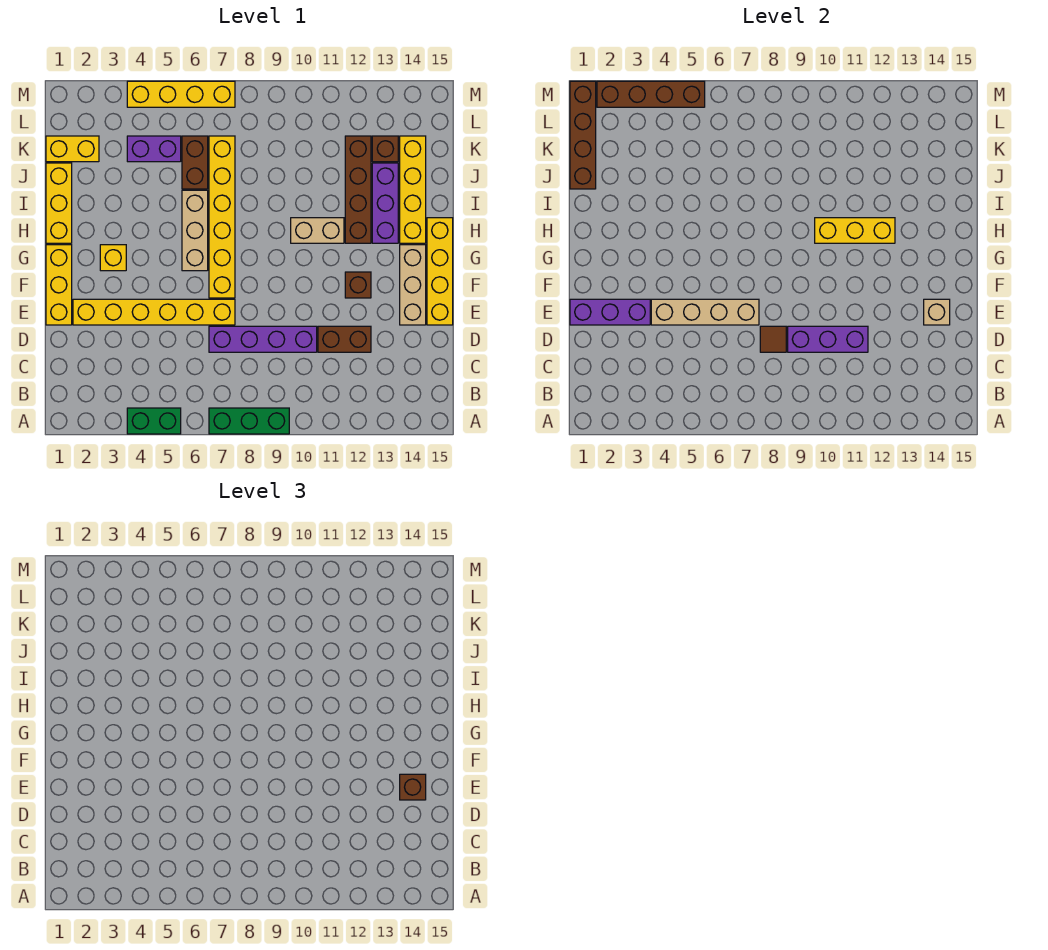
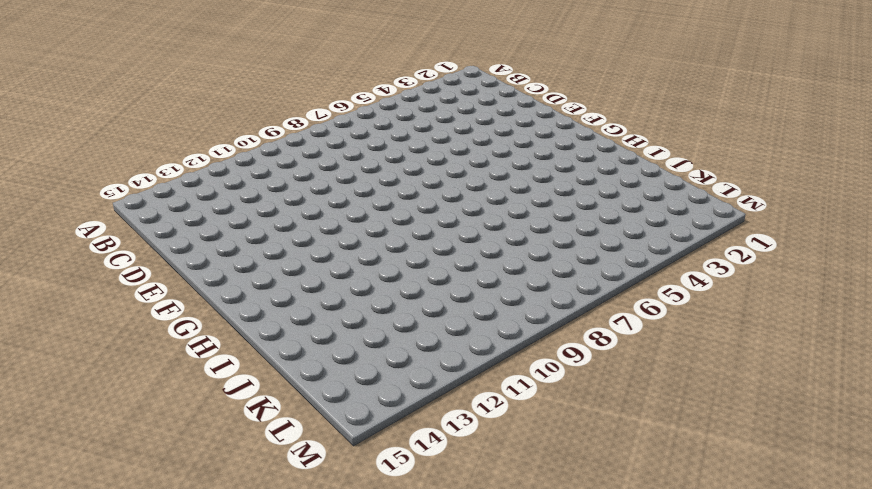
none -> green 1x2 brick [127,408,181,434]
none -> green 1x3 brick [209,408,289,434]
none -> purple 1x4 brick [209,326,317,352]
none -> brown 1x2 brick [318,326,371,352]

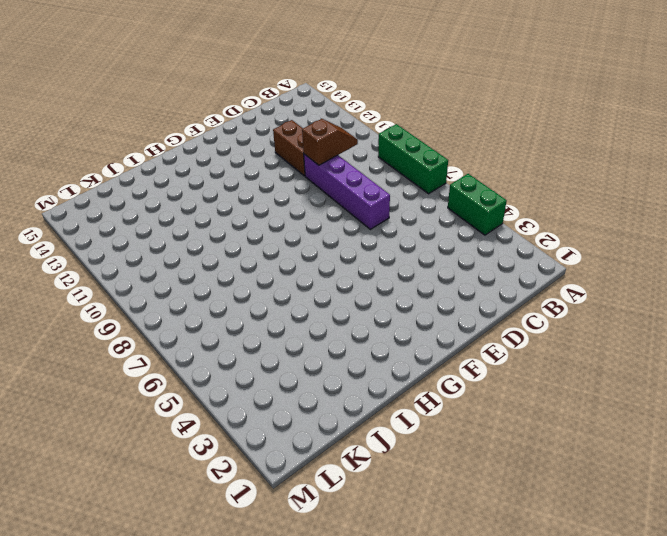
brown 1x2 slope [302,119,358,165] -> purple 1x3 brick [788,326,868,352]
none -> yellow 1x3 brick [46,245,72,325]
none -> yellow 1x6 brick [73,299,235,325]
none -> tan 1x3 brick [400,245,426,325]
none -> yellow 1x4 brick [427,218,453,325]

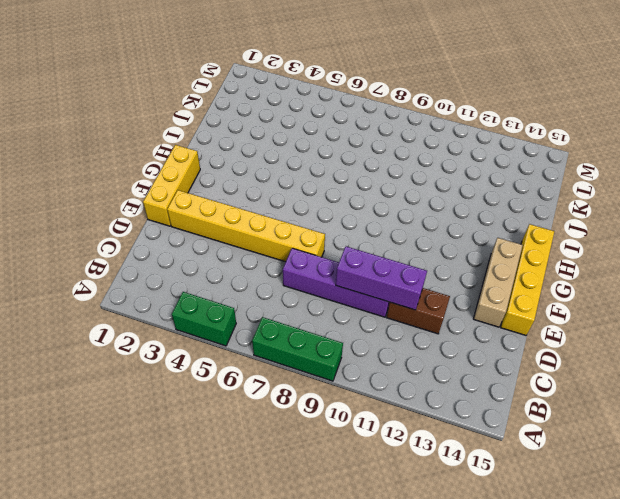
none -> yellow 1x6 brick [209,136,235,298]
none -> brown 1x1 brick [345,272,371,298]
none -> yellow 1x1 brick [100,245,126,271]
none -> tan 1x3 brick [182,190,208,271]

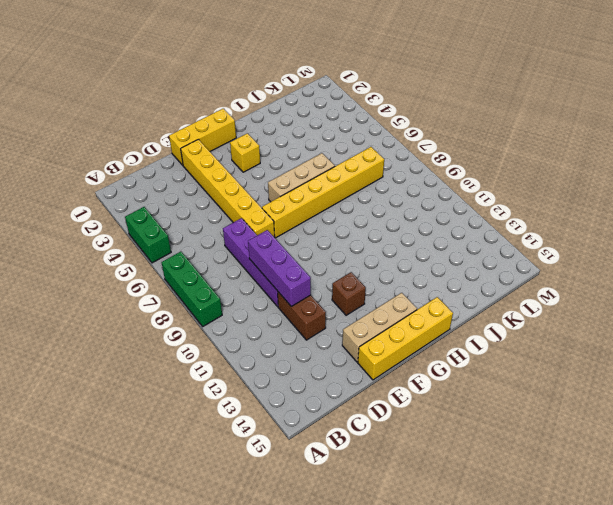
none -> yellow 1x3 brick [46,163,72,243]
none -> tan 1x2 brick [291,218,344,243]
none -> brown 1x4 brick [345,136,371,243]
none -> purple 1x3 brick [372,163,398,243]

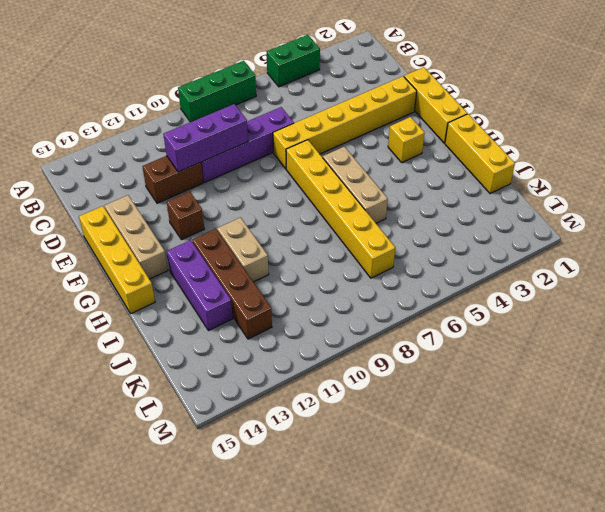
tan 1x2 brick [217,218,269,282] -> tan 1x2 brick turned to [291,218,344,243]
none -> yellow 1x4 brick [400,136,426,243]
none -> brown 1x2 brick [182,136,208,189]
none -> yellow 1x2 brick [46,136,99,162]
none -> purple 1x2 brick [127,136,181,162]

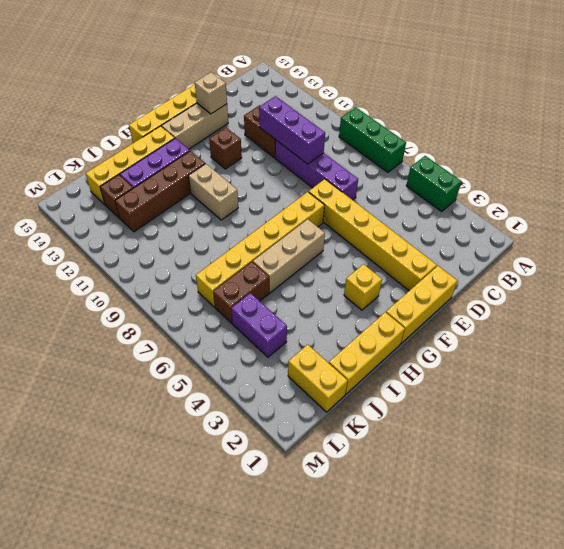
none -> yellow 1x4 brick [127,81,235,107]
none -> brown 1x1 tile [760,326,786,352]
none -> purple 1x3 brick [570,299,650,325]
none -> tan 1x4 brick [651,299,759,325]

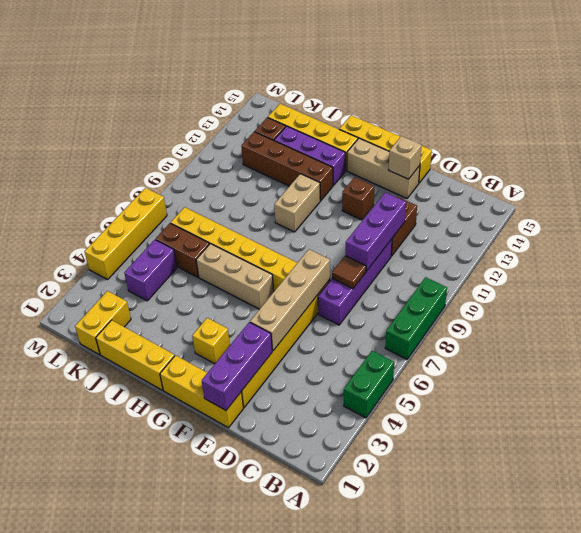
none -> yellow 1x3 brick [815,218,895,243]
none -> brown 1x4 brick [570,81,596,189]
none -> brown 1x4 brick [597,81,705,107]
none -> brown 1x1 brick [400,774,426,800]

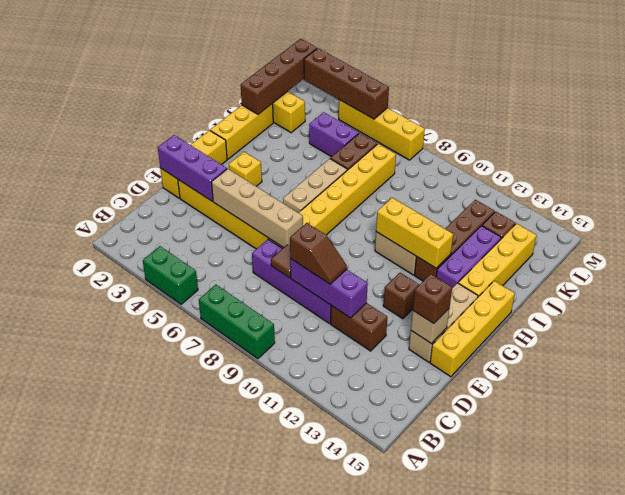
brown 1x2 slope [290,223,347,284] -> none

